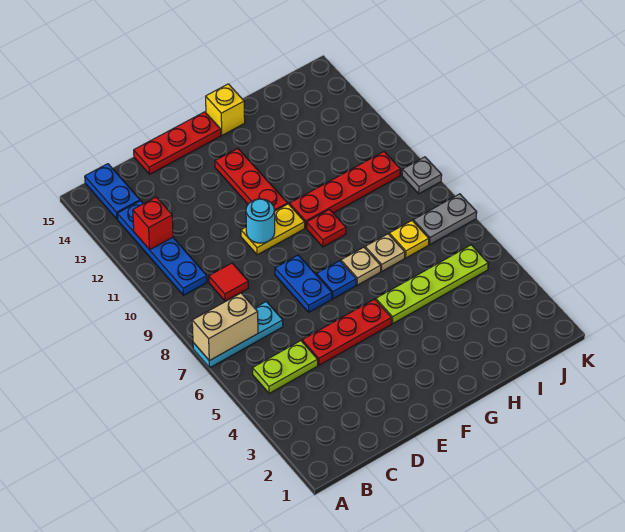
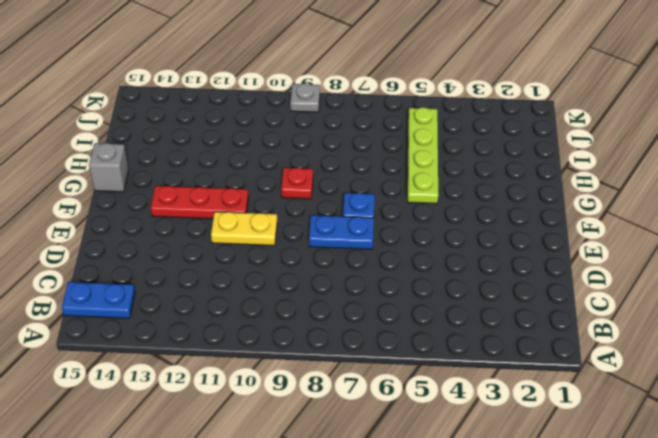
yellow 1x2 plate [211,212,277,246] -> yellow 1x2 plate turned to [241,204,305,255]
grey 1x1 brick [89,143,129,192] -> yellow 1x1 brick [206,84,245,135]
none -> cyan 1x3 plate [193,302,283,368]
none -> lime 1x2 plate [252,341,318,394]
none -> blue 1x4 plate [117,201,207,295]

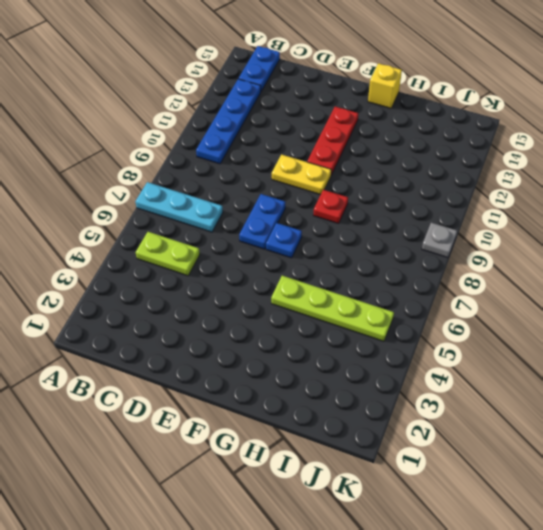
none -> red 1x1 tile [209,263,249,301]
none -> red 1x3 plate [302,299,391,365]
none -> red 1x3 plate [134,112,221,174]

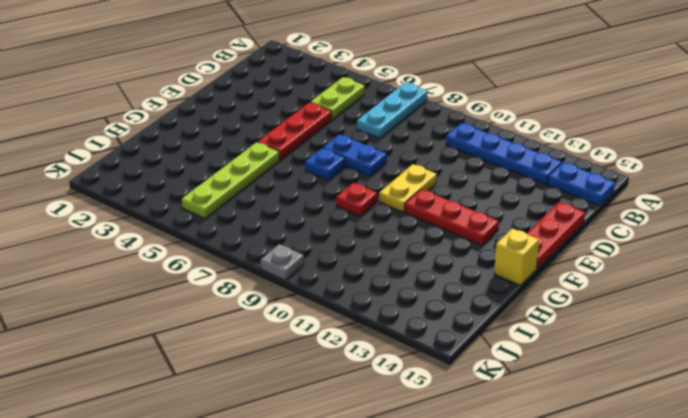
none -> red 1x1 tile [209,263,249,301]
none -> tan 1x1 plate [341,247,381,285]
none -> red 1x4 plate [289,152,400,228]

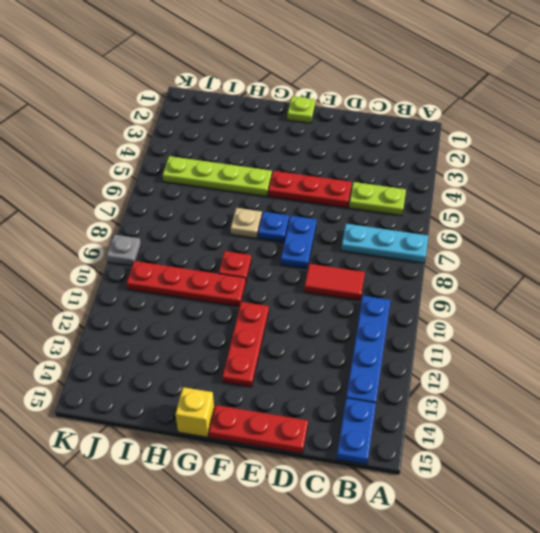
red 1x2 tile [304,264,365,301] -> red 1x1 tile [209,263,249,301]
lime 1x1 plate [287,96,315,123] -> none
none -> yellow 1x2 plate [241,204,305,255]
none -> tan 1x1 plate [365,234,405,271]
none -> yellow 1x1 plate [389,221,429,258]

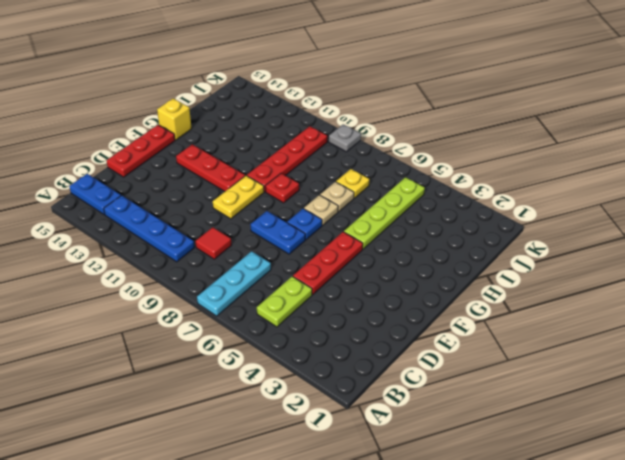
none -> grey 1x2 plate [413,194,477,244]
none -> tan 1x2 brick [192,293,258,361]
none -> red 1x1 brick [133,197,173,250]

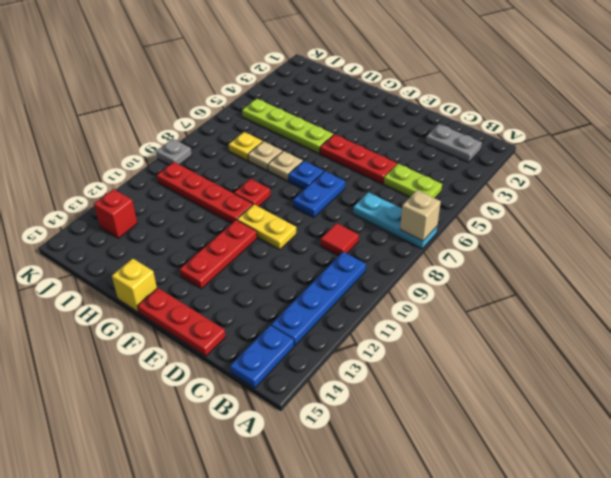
tan 1x1 brick [400,190,441,241] -> tan 1x2 brick [192,293,258,361]
grey 1x2 plate [426,124,482,162] -> grey 1x2 plate moved to [413,194,477,244]
red 1x1 brick [94,189,137,238] -> red 1x1 brick moved to [133,197,173,250]
none -> cyan 1x1 round brick [246,199,275,243]

